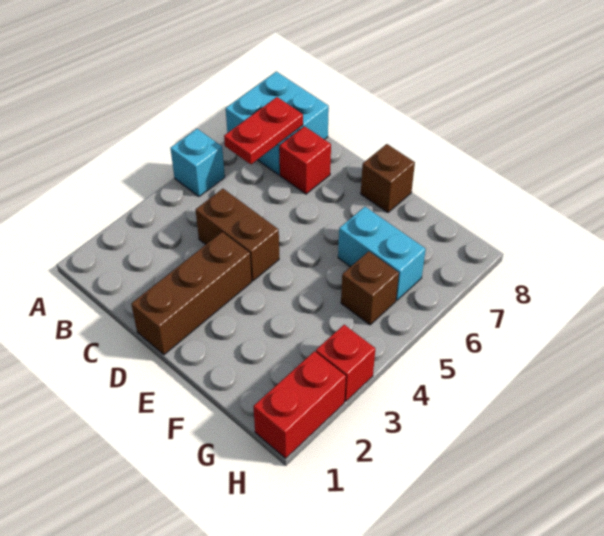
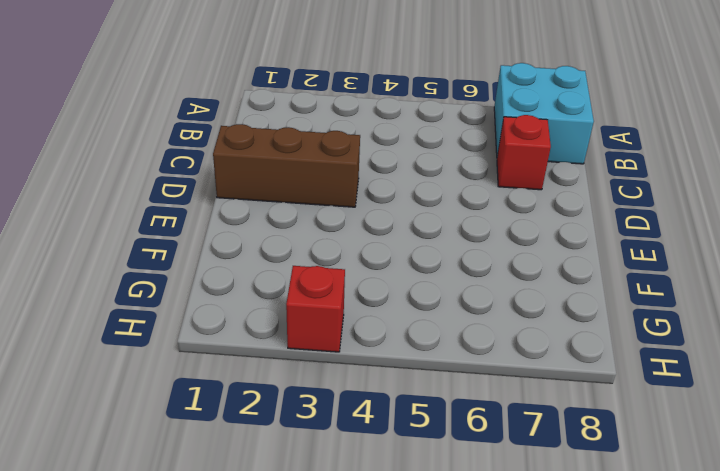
none -> cyan 1x1 brick [170,129,225,196]
none -> brown 1x2 brick [196,189,279,281]

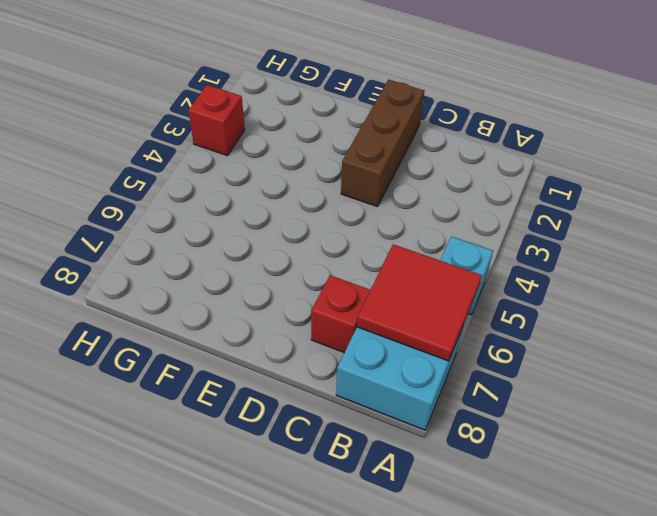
red 2x2 tile [357,244,482,361] -> red 1x2 plate [224,97,303,164]
none -> brown 1x2 brick [196,189,279,281]
none -> brown 1x1 brick [361,144,415,213]

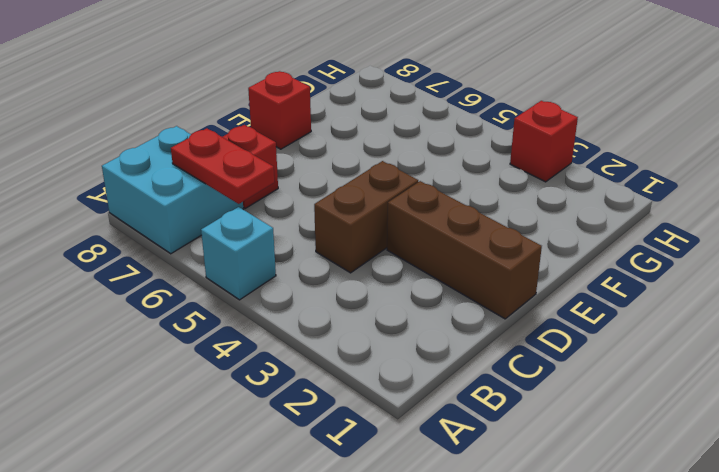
red 1x1 brick [248,71,311,149] -> brown 1x1 brick [361,144,415,213]
none -> cyan 1x2 brick [338,207,426,300]
none -> brown 1x1 brick [341,251,399,325]

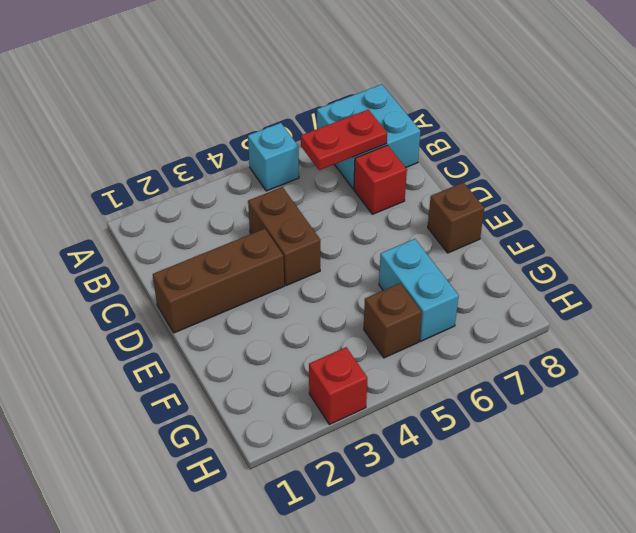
none -> red 1x2 brick [253,351,346,458]

